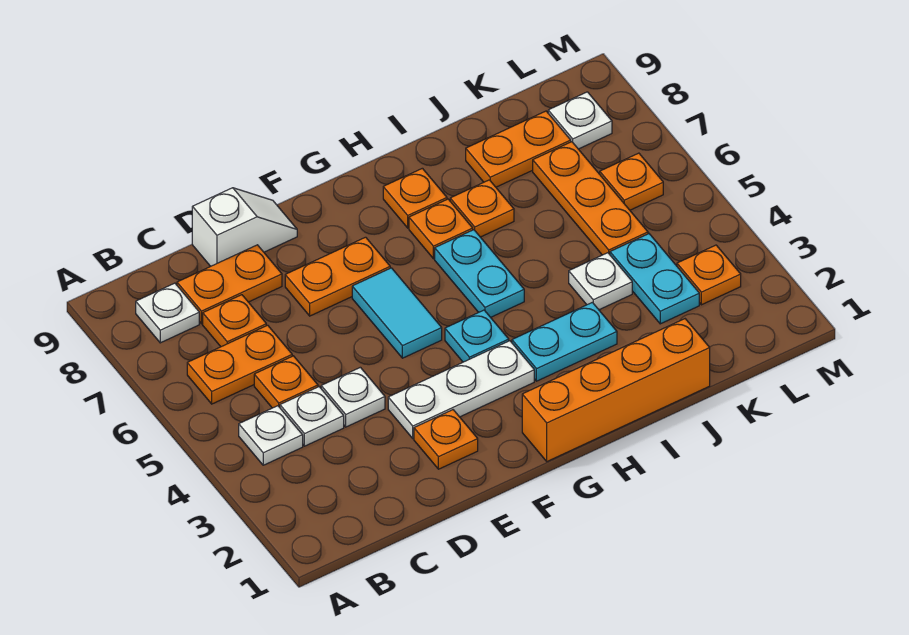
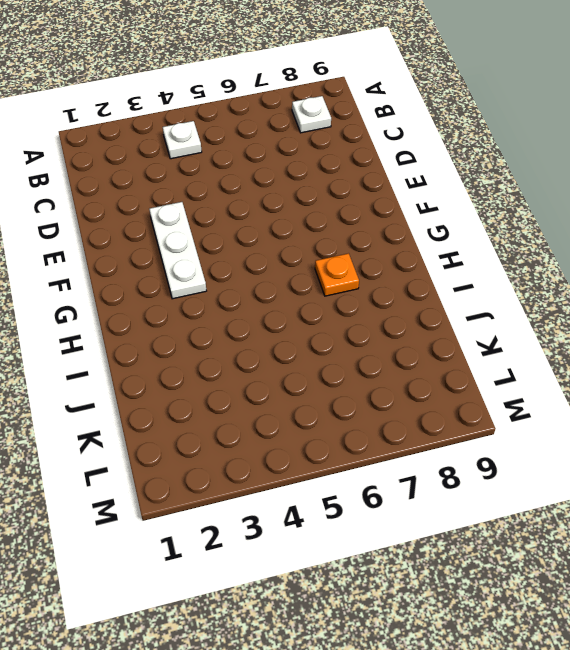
none -> orange 1x2 plate [187,325,292,404]
none -> white 1x1 plate [280,387,344,446]
none -> orange 1x1 plate [254,356,318,408]

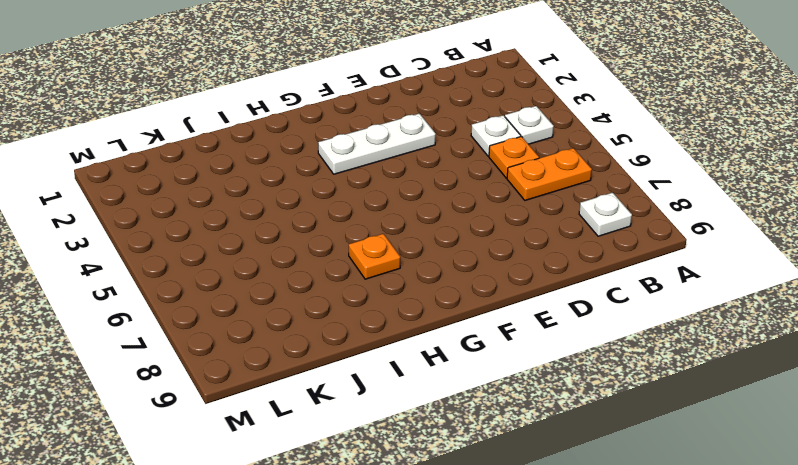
none -> orange 1x1 plate [203,295,266,347]
none -> orange 1x2 plate [177,245,282,324]
none -> white 1x1 plate [321,367,385,427]

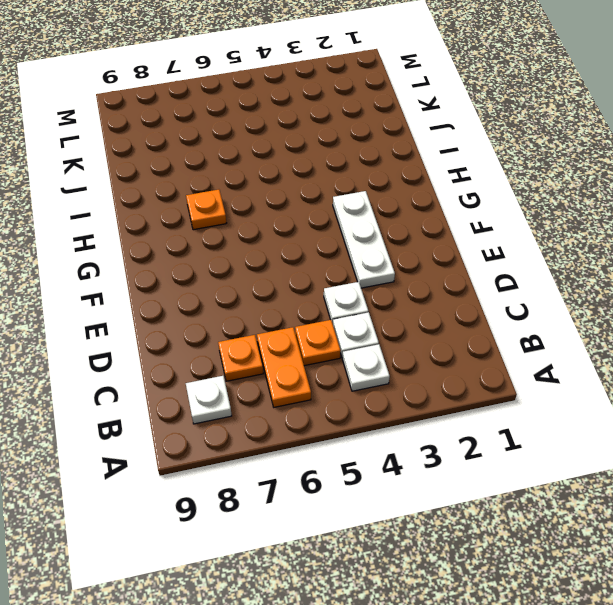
none -> orange 1x2 plate [177,245,282,324]
none -> white 1x2 slope [192,188,297,266]
none -> orange 1x1 plate [414,410,478,469]

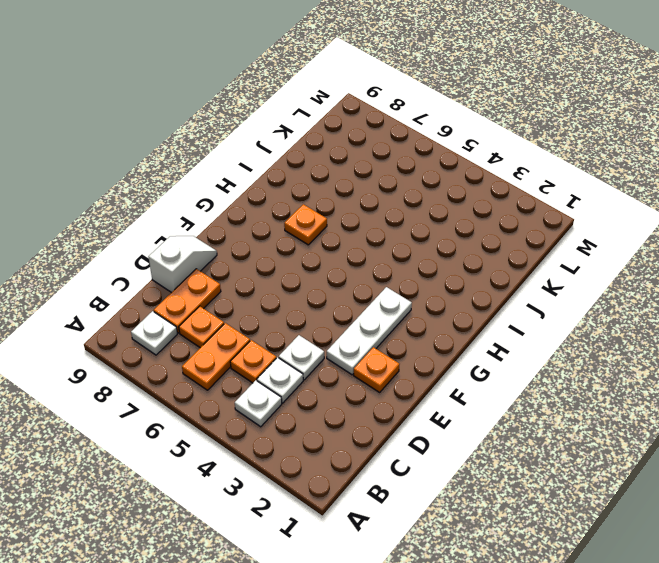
none -> orange 1x2 plate [285,237,390,316]
none -> cyan 1x2 tile [352,268,442,358]
none -> orange 1x4 brick [522,319,710,461]

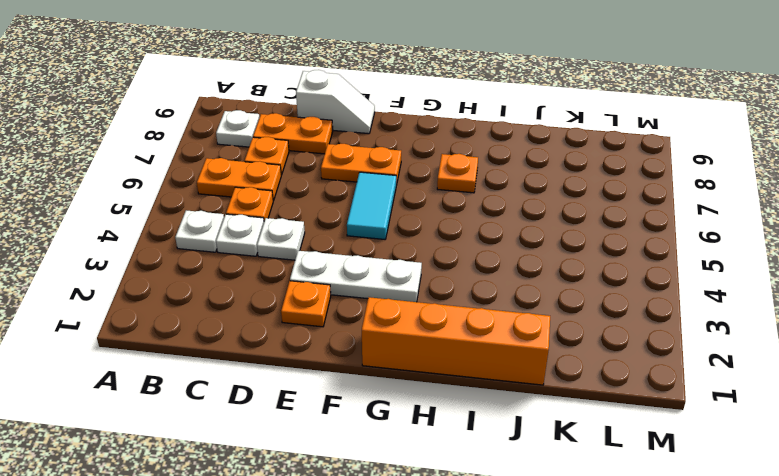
none -> cyan 1x1 plate [445,310,509,362]
none -> cyan 1x2 plate [512,302,617,381]
none -> cyan 1x2 plate [435,230,524,317]

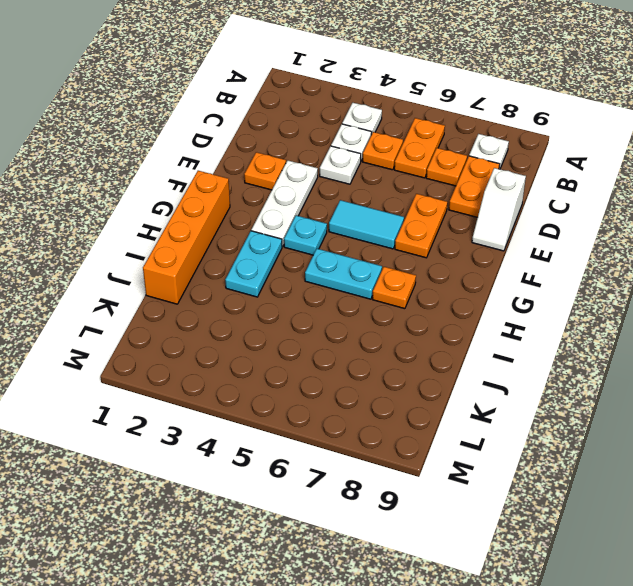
none -> orange 1x1 plate [383,168,447,228]
none -> orange 1x1 plate [450,180,514,237]
none -> white 1x1 plate [569,253,632,310]

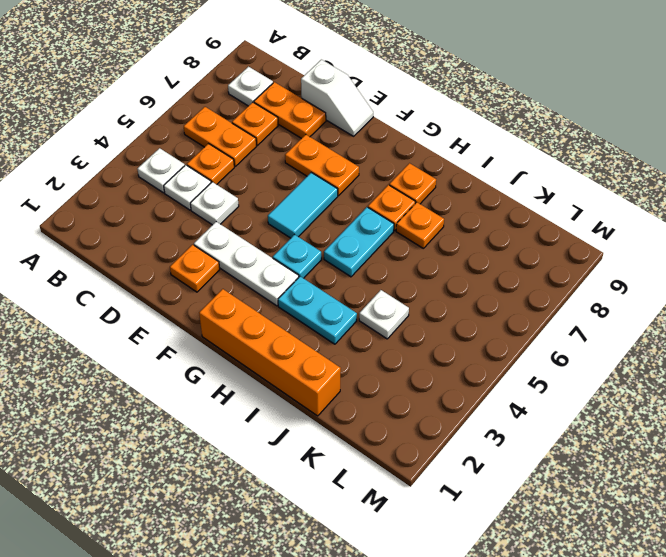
none -> orange 1x2 plate [466,111,571,187]
none -> cyan 1x2 plate [610,234,699,324]
none -> orange 1x3 plate [533,142,648,255]

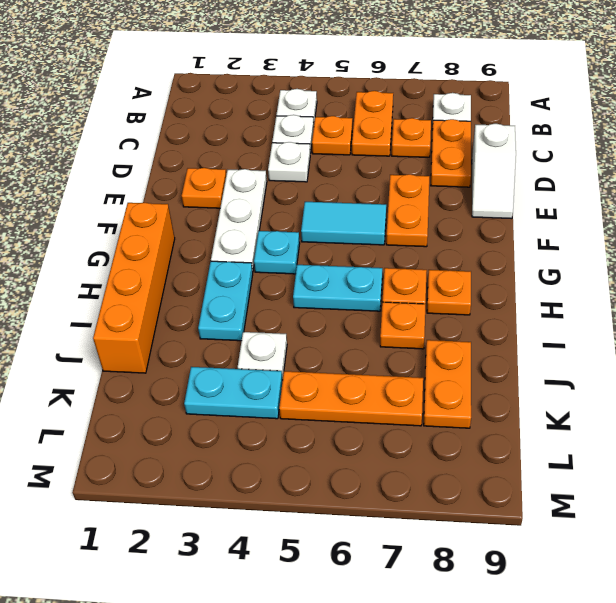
none -> orange 1x1 plate [677,245,741,305]
none -> orange 1x1 plate [600,153,663,210]
none -> white 1x1 plate [548,92,612,149]

